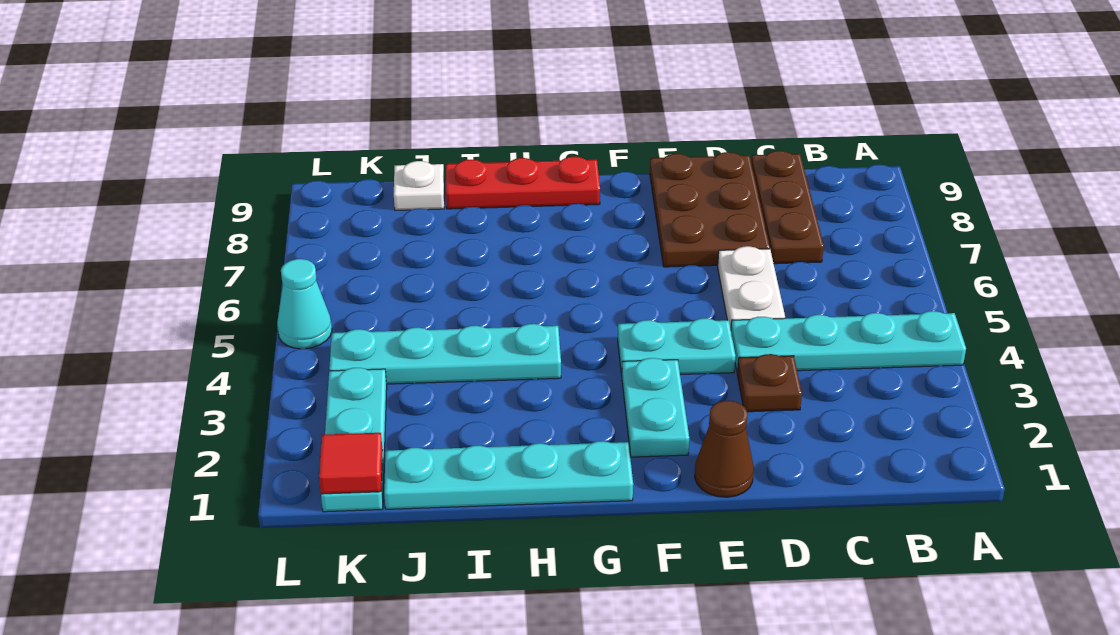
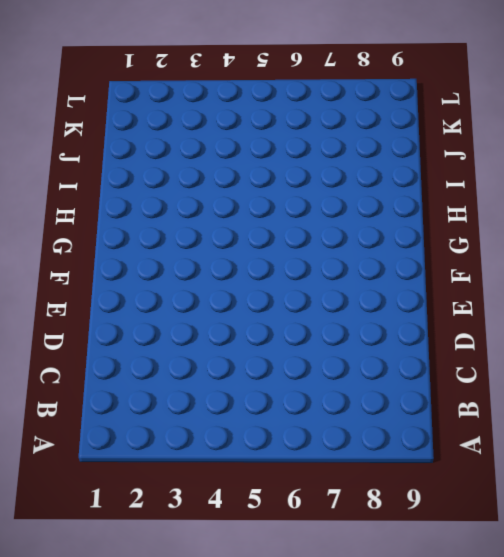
none -> cyan 1x4 plate [731,311,966,372]
none -> brown 1x3 plate [751,151,824,264]
none -> brown 1x1 plate [737,354,802,412]

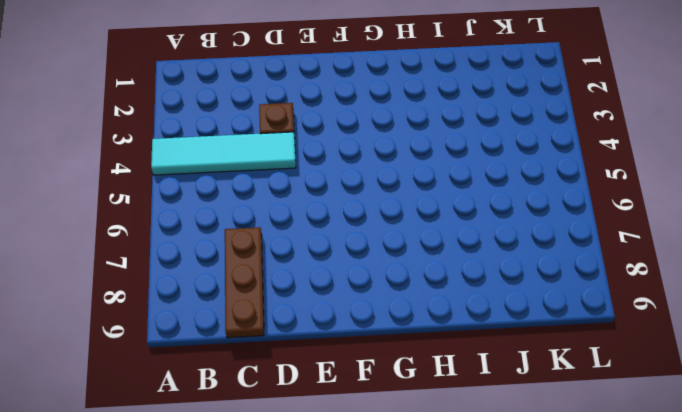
cyan 1x4 tile [151,132,296,175] -> cyan 1x4 plate [731,311,966,372]
none -> white 1x2 plate [718,246,785,328]
none -> brown 2x3 plate [650,152,770,267]
none -> brown 1x1 cone [695,400,754,497]

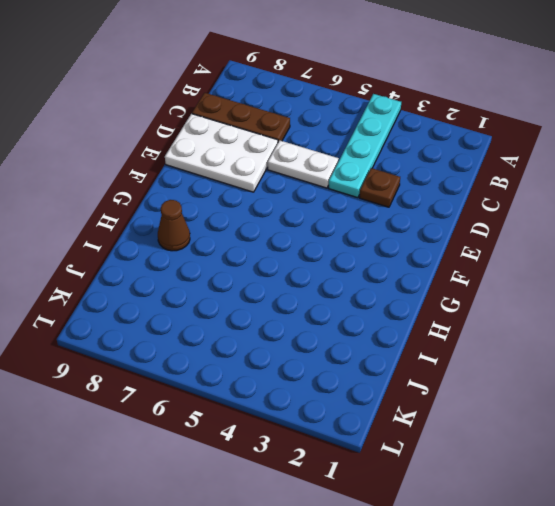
white 2x3 plate [165,114,278,192] -> brown 2x3 plate [650,152,770,267]
brown 1x1 cone [158,200,190,251] -> brown 1x1 cone moved to [695,400,754,497]
none -> cyan 1x2 plate [618,318,735,374]
none -> cyan 1x2 plate [622,358,689,457]
none -> cyan 1x4 plate [384,441,633,509]

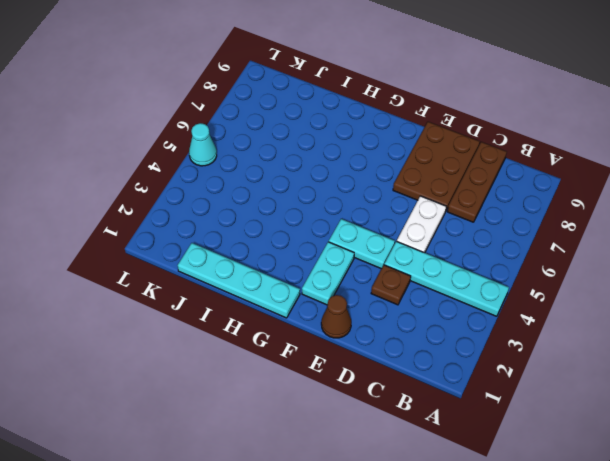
none -> red 1x3 plate [446,157,600,209]
none -> cyan 1x4 plate [329,324,561,384]
none -> white 1x1 plate [394,161,444,210]

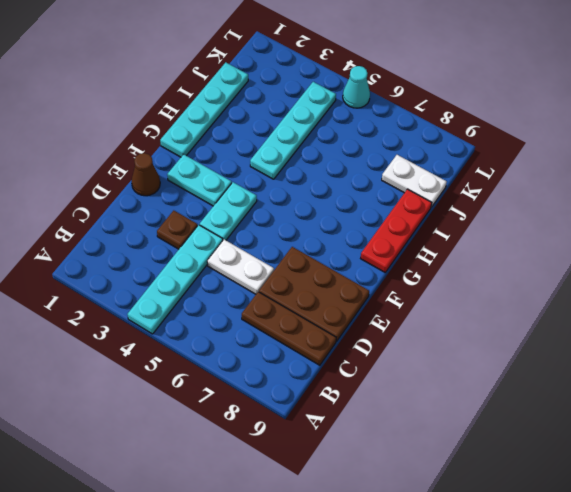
white 1x2 plate [382,155,447,207] -> white 1x1 plate [394,161,444,210]
none -> cyan 1x3 plate [321,368,387,512]
none -> red 1x1 tile [319,433,383,494]

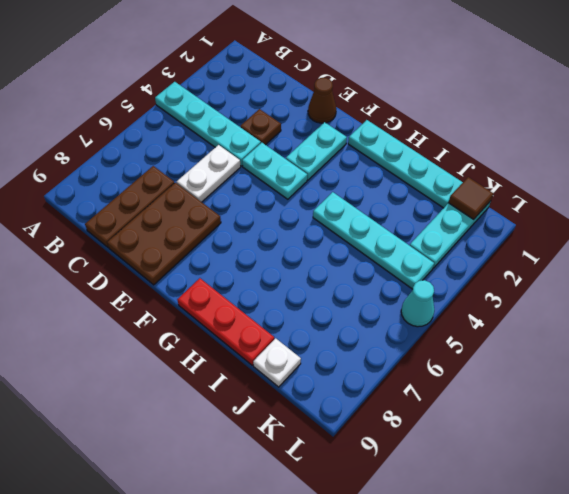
brown 1x1 tile [449,177,493,219] -> red 1x1 tile [319,433,383,494]

